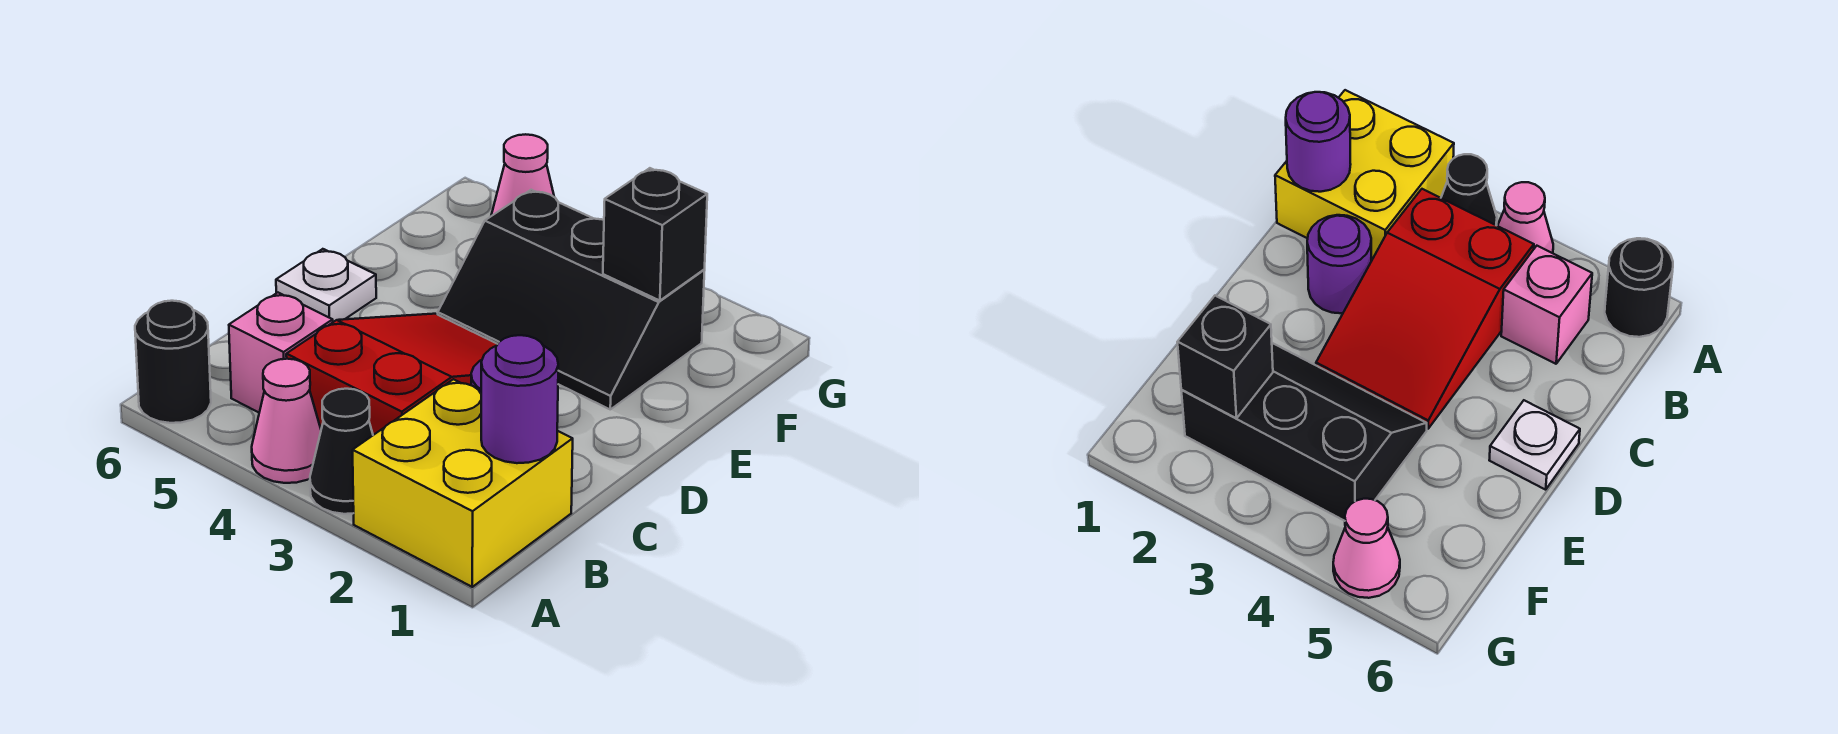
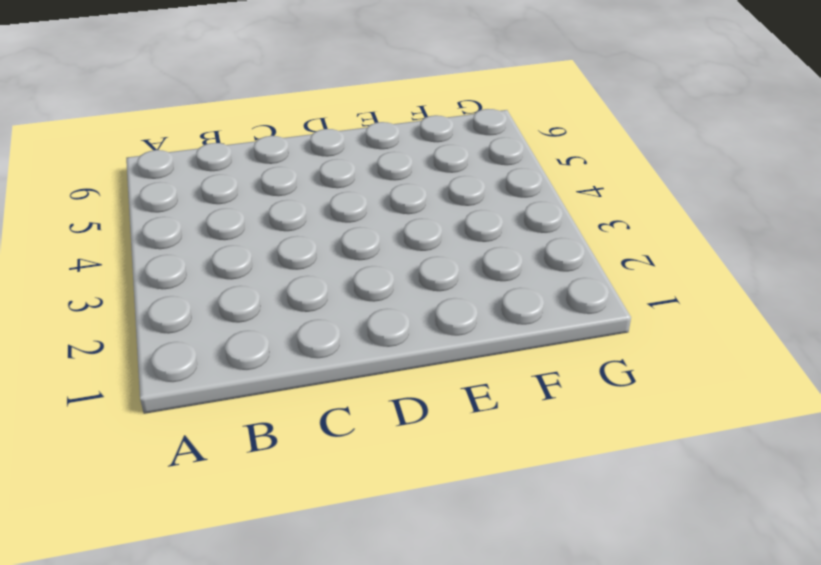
none -> yellow 2x2 brick [353,379,573,587]
none -> black 1x1 cone [310,389,373,514]
none -> pink 1x1 cone [252,359,321,483]

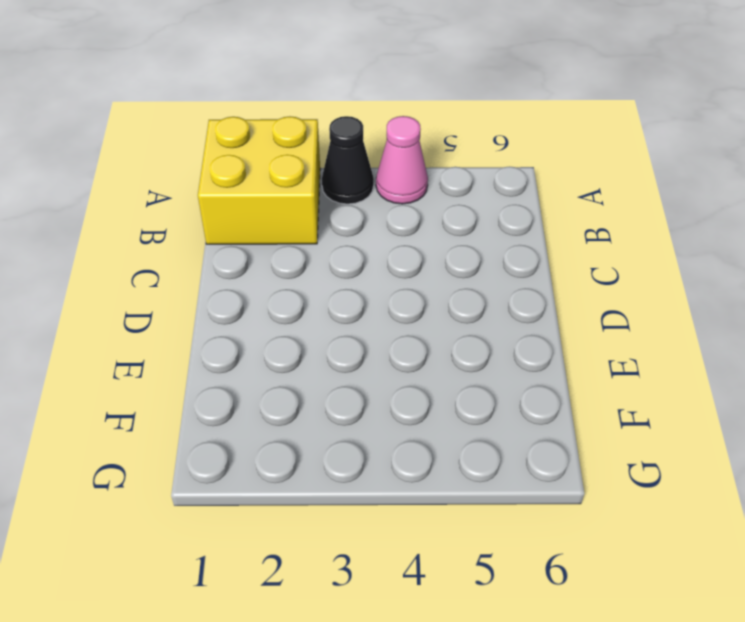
none -> black 1x1 round brick [135,301,211,423]
none -> red 2x3 slope [286,314,497,435]
none -> pink 1x1 brick [229,293,333,412]

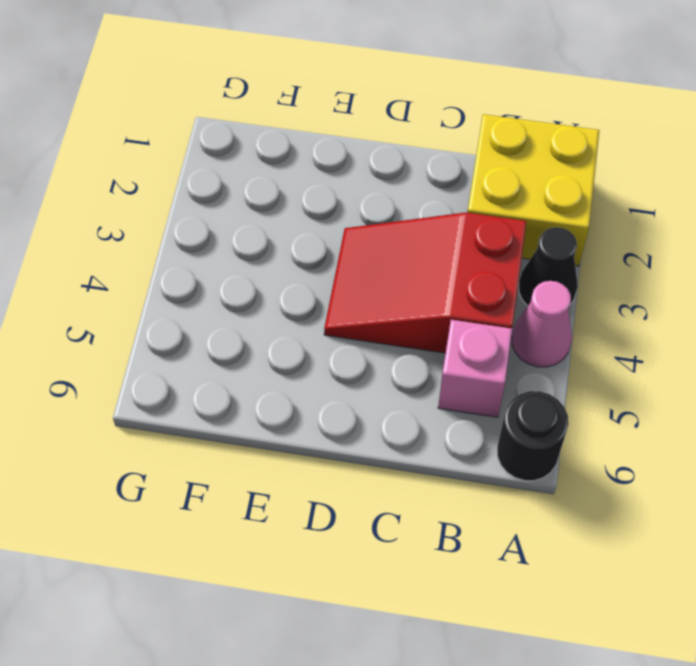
none -> purple 1x1 round brick [1307,215,1371,313]
none -> white 1x1 plate [276,249,376,322]
none -> black 2x3 slope [438,190,705,409]

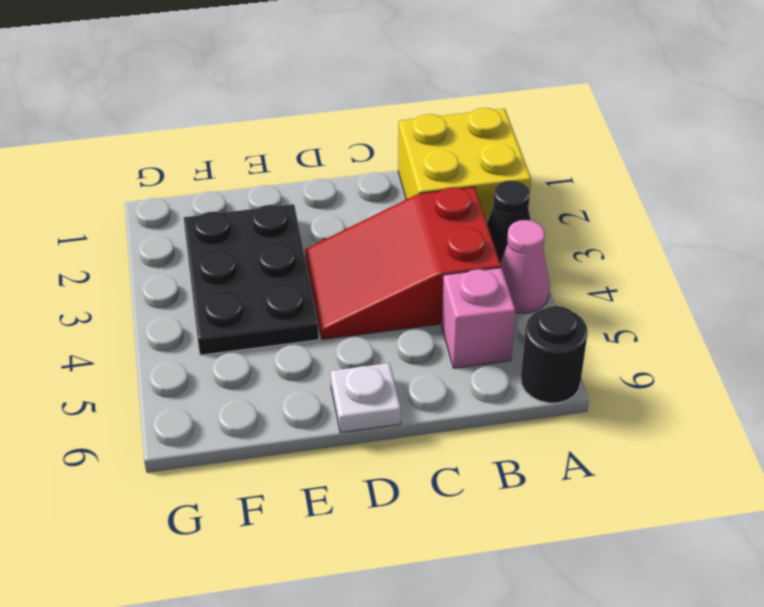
black 2x3 plate [184,204,319,355] -> black 2x3 slope [438,190,705,409]
none -> purple 1x1 round brick [1307,215,1371,313]
none -> pink 1x1 cone [491,134,554,216]
none -> purple 1x1 round brick [481,335,558,463]

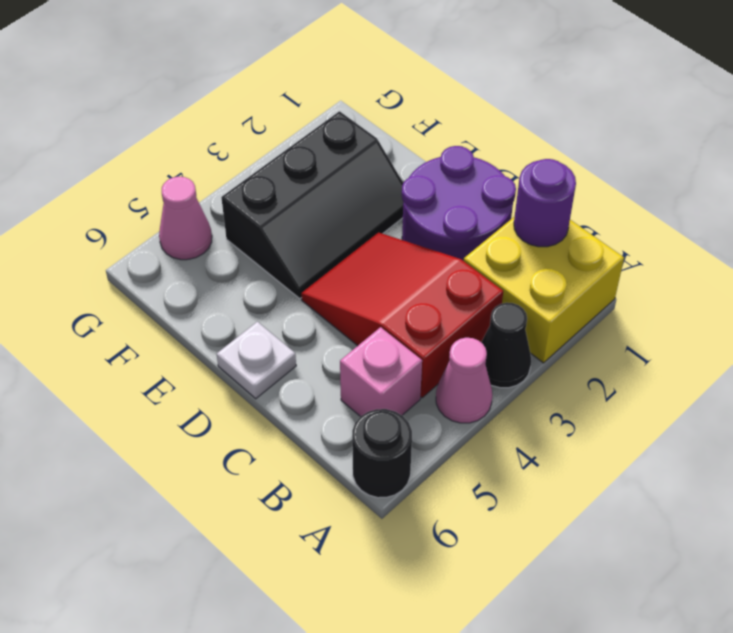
purple 2x2 round brick [402,146,516,261] -> purple 1x1 round brick [1307,215,1371,313]
none -> black 1x1 brick [603,168,707,301]

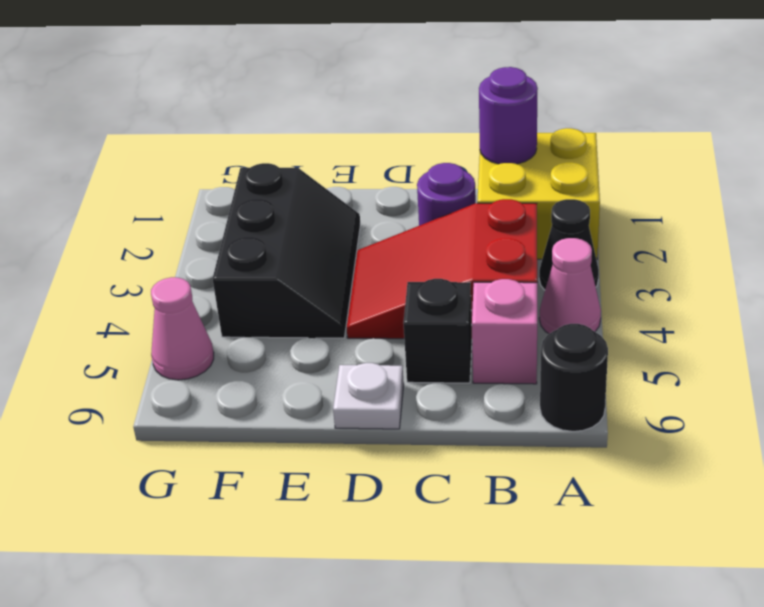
black 1x1 brick [403,279,472,383] -> black 1x1 brick moved to [603,168,707,301]

